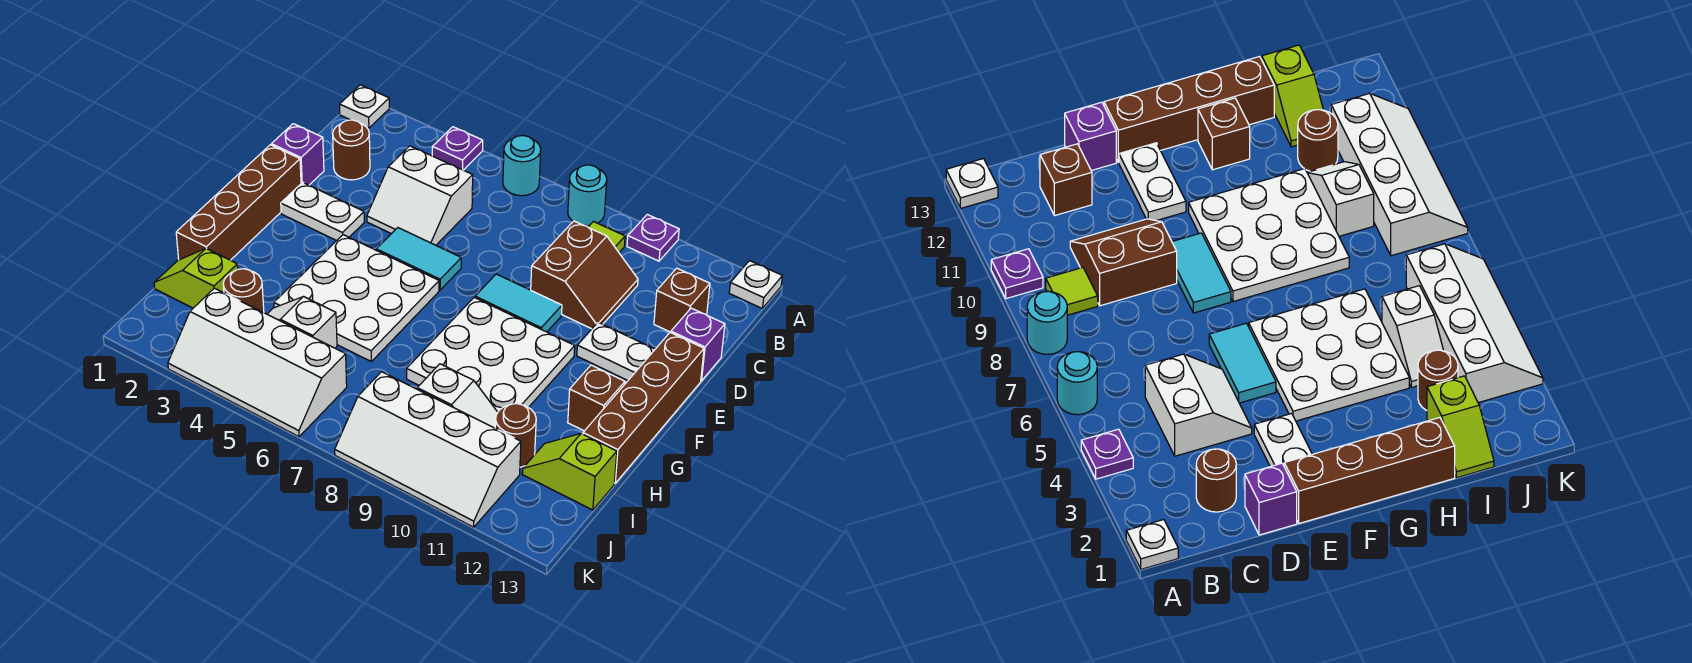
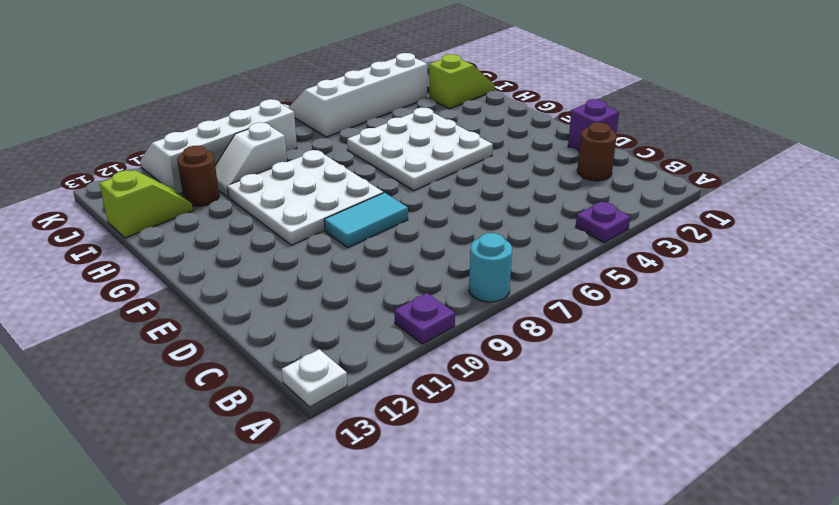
none -> white 1x1 plate [340,85,389,128]
none -> cyan 1x1 round brick [503,136,541,196]
none -> lime 1x1 tile [588,222,625,252]
none -> white 2x2 slope [367,146,473,245]

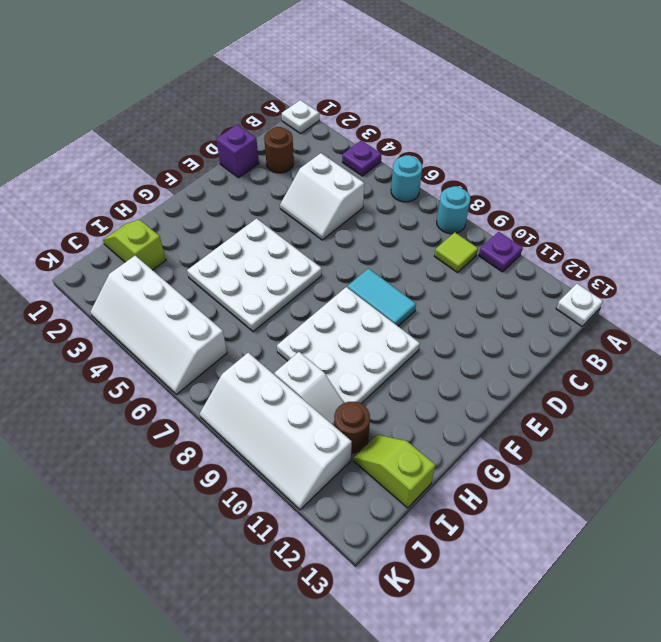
none -> brown 2x2 slope [531,221,638,329]
none -> brown 1x1 brick [654,268,710,332]
none -> purple 1x1 brick [671,308,725,381]
none -> brown 1x4 brick [176,145,301,260]

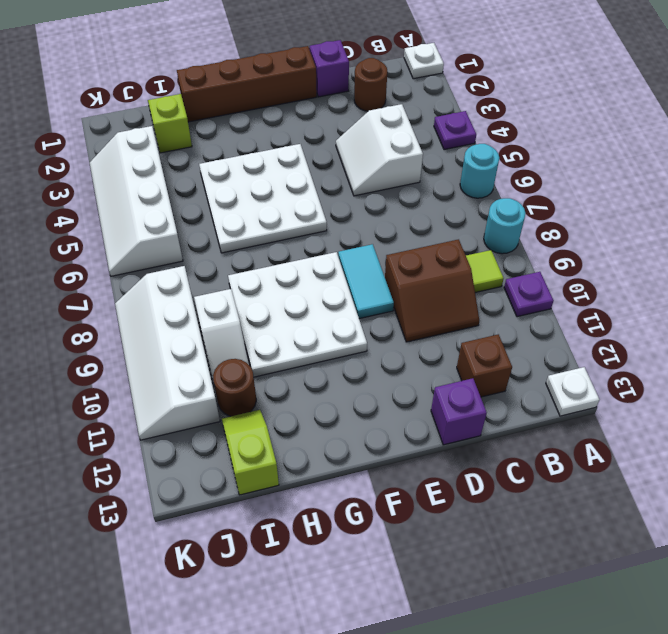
none -> white 1x2 plate [281,182,364,241]
none -> cyan 1x2 tile [376,228,461,290]
none -> white 1x2 plate [577,322,655,380]
none -> brown 1x4 brick [583,332,704,483]

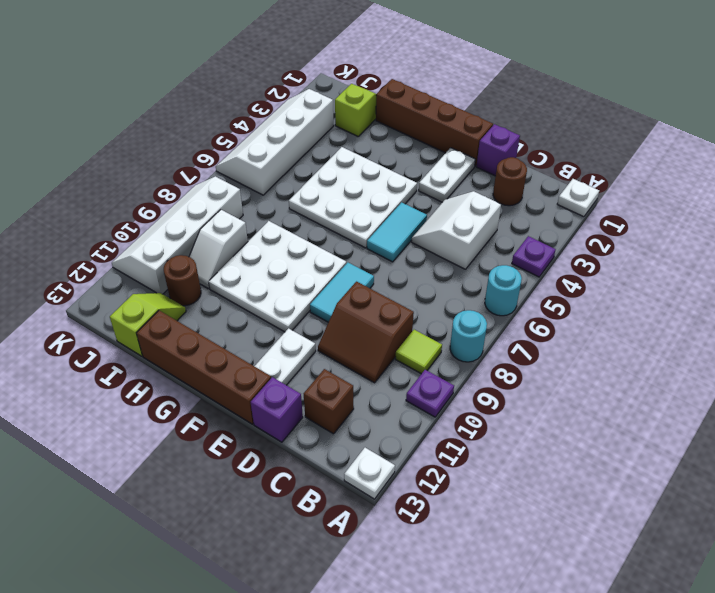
none -> brown 1x1 brick [568,365,625,431]
none -> brown 1x1 round brick [223,269,264,313]
none -> white 1x2 slope [267,297,337,348]

